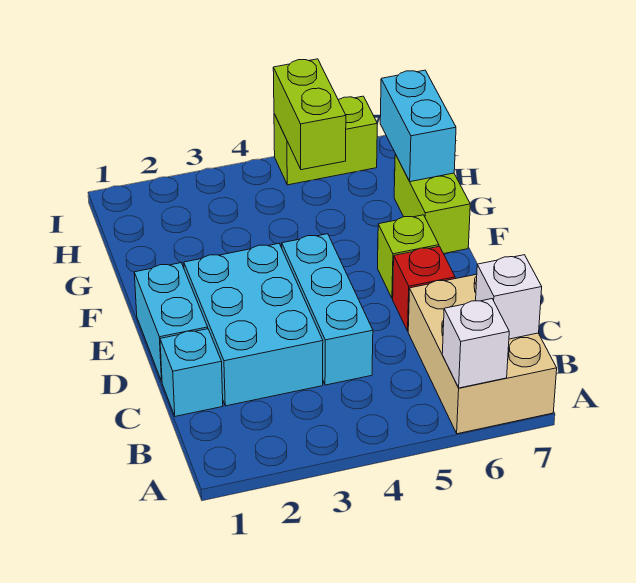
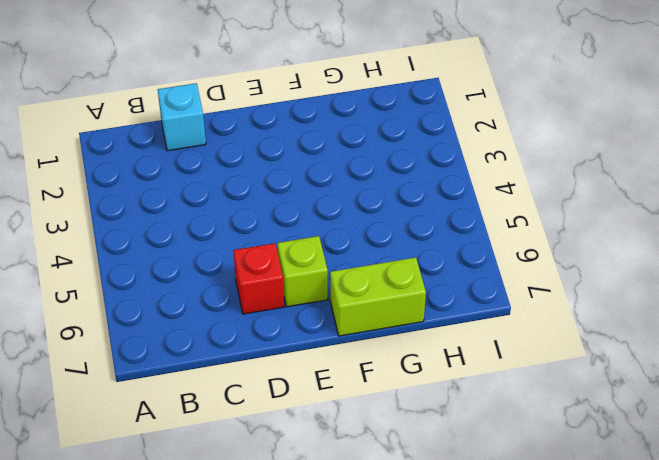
none -> tan 2x3 brick [408,274,557,434]
none -> cyan 2x3 brick [184,243,323,406]
none -> cyan 1x3 brick [282,234,373,385]

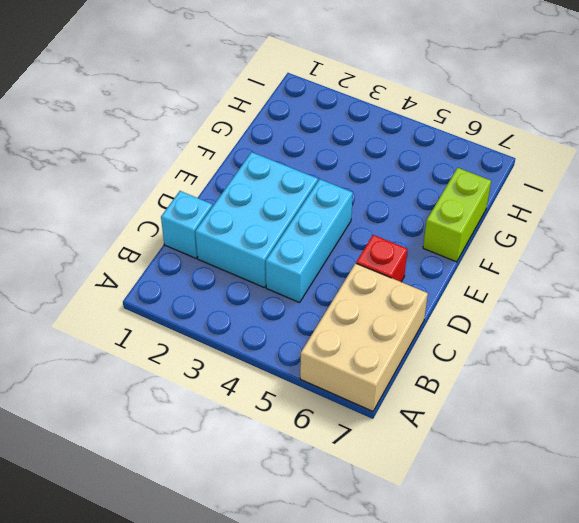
none -> cyan 1x2 brick [134,263,208,381]
none -> lime 1x1 brick [378,215,439,299]
none -> lime 1x2 brick [274,96,377,185]

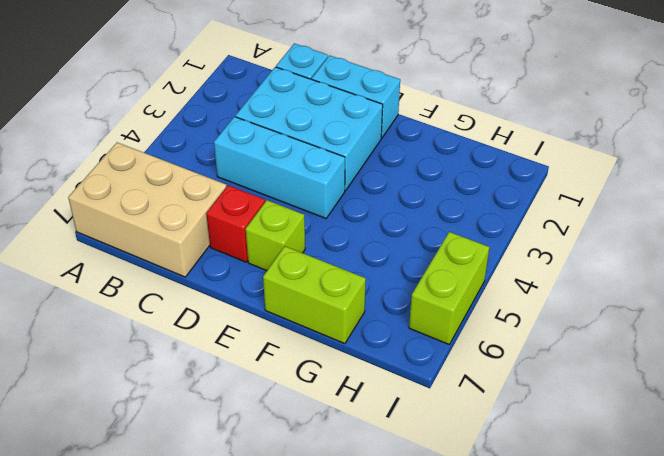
none -> white 1x1 brick [442,299,509,388]
none -> white 1x1 brick [476,255,542,339]
none -> cyan 1x2 brick [380,70,456,182]

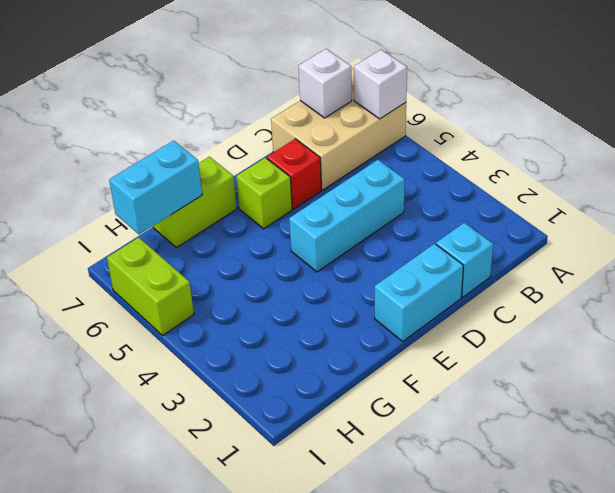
none -> cyan 2x3 brick [184,243,323,406]
none -> lime 1x2 brick [273,59,346,170]

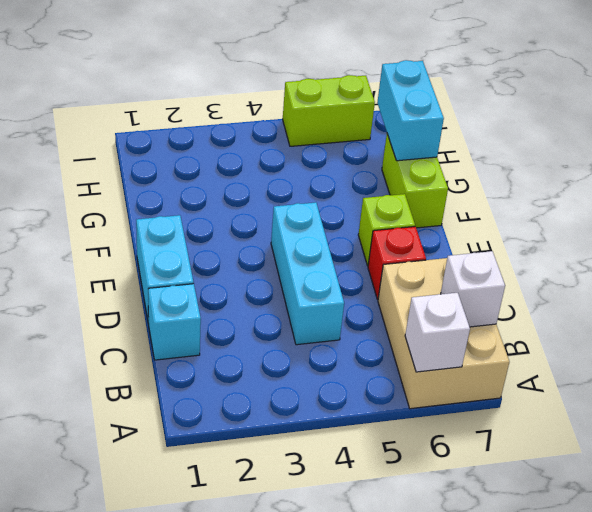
none -> cyan 2x3 brick [184,243,323,406]
none -> lime 1x2 brick [273,59,346,170]

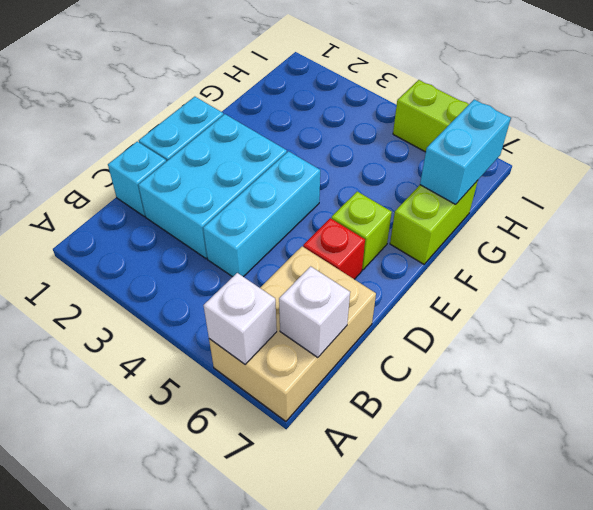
none -> lime 1x2 brick [273,59,346,170]

